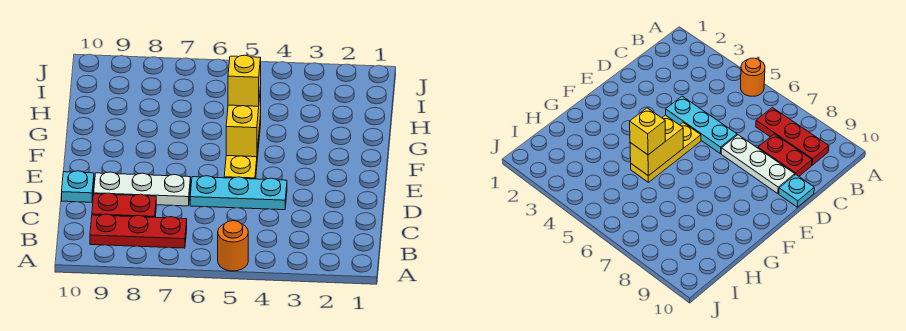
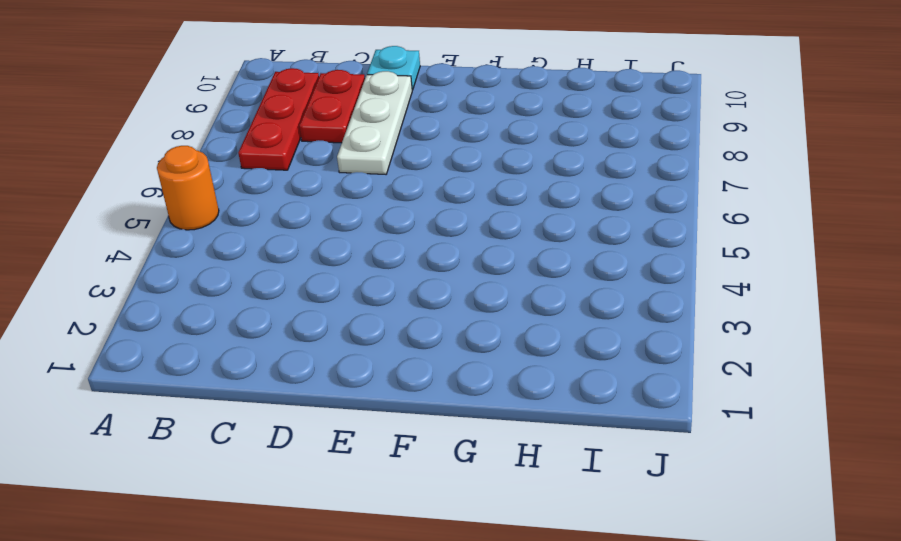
none -> cyan 1x3 plate [190,176,287,210]
none -> yellow 1x3 plate [224,116,261,179]

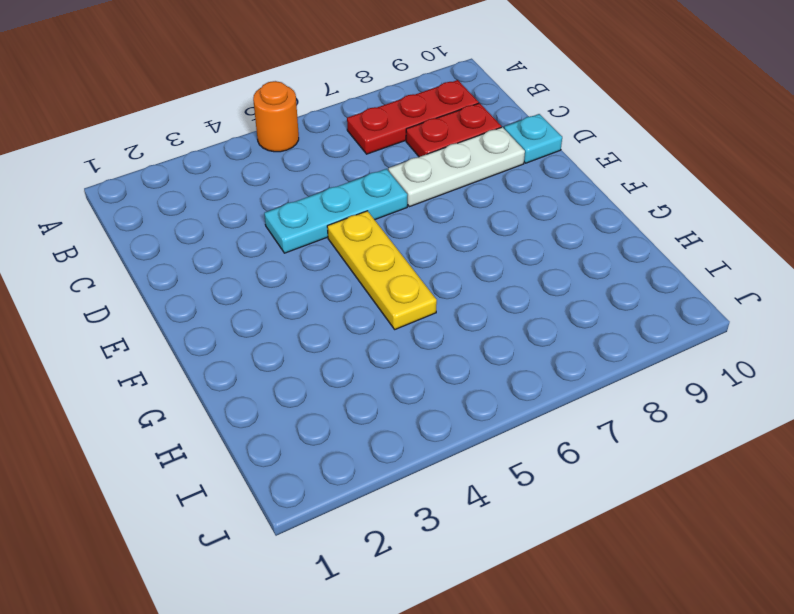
none -> yellow 1x2 brick [226,87,261,157]
none -> yellow 1x1 brick [228,55,261,106]

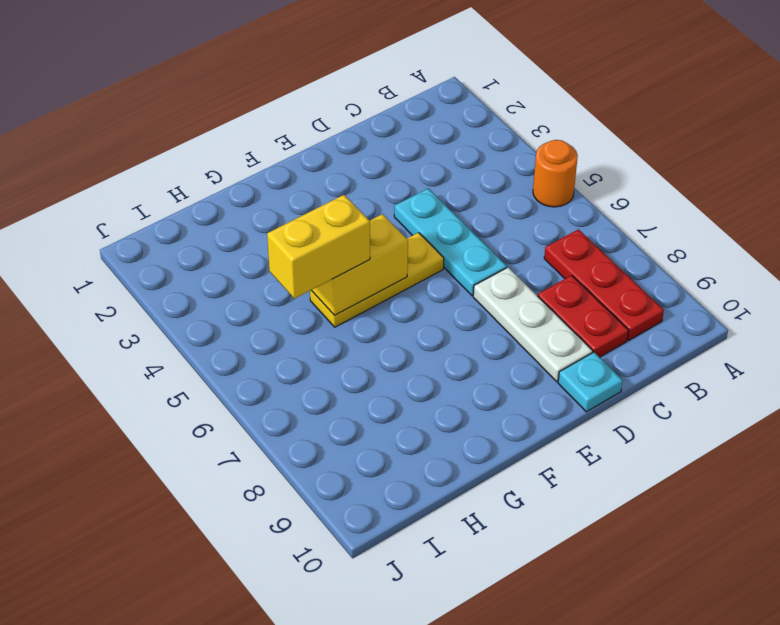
yellow 1x2 brick [267,195,370,299] -> yellow 1x1 brick [228,55,261,106]

